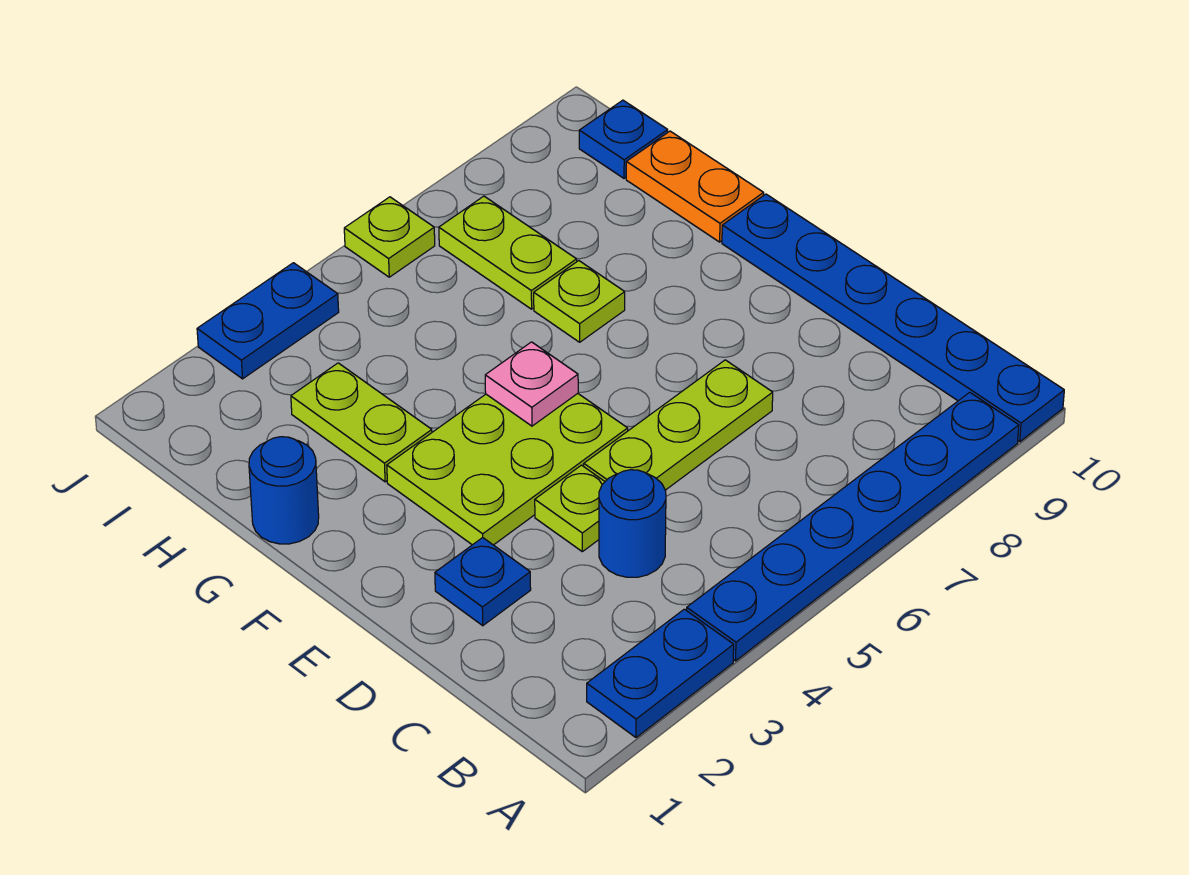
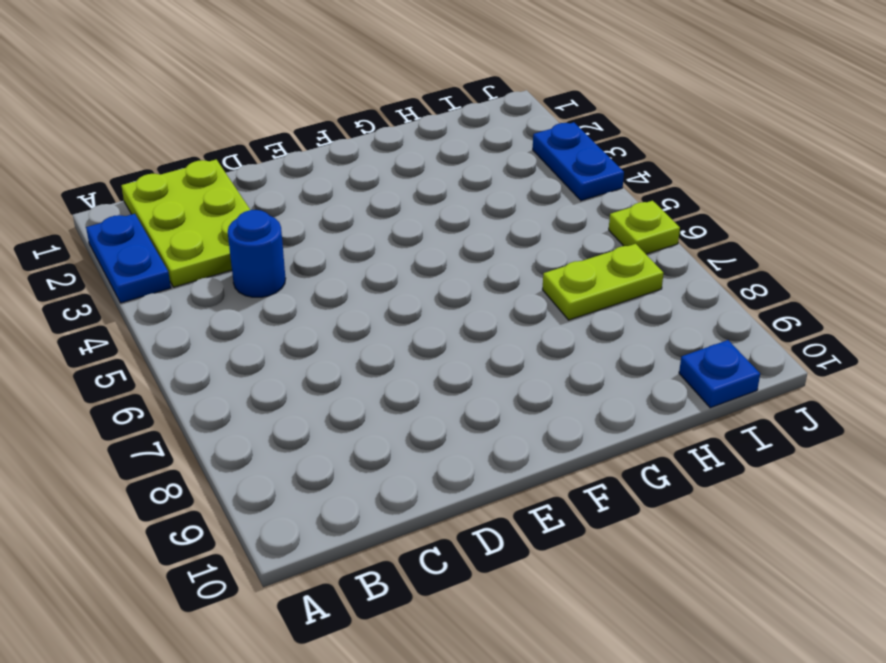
lime 2x3 plate [121,159,250,287] -> lime 2x3 plate moved to [387,394,628,545]
none -> blue 1x6 plate [687,392,1019,661]
none -> blue 1x6 plate [722,194,1064,442]
none -> blue 1x1 plate [435,538,531,626]

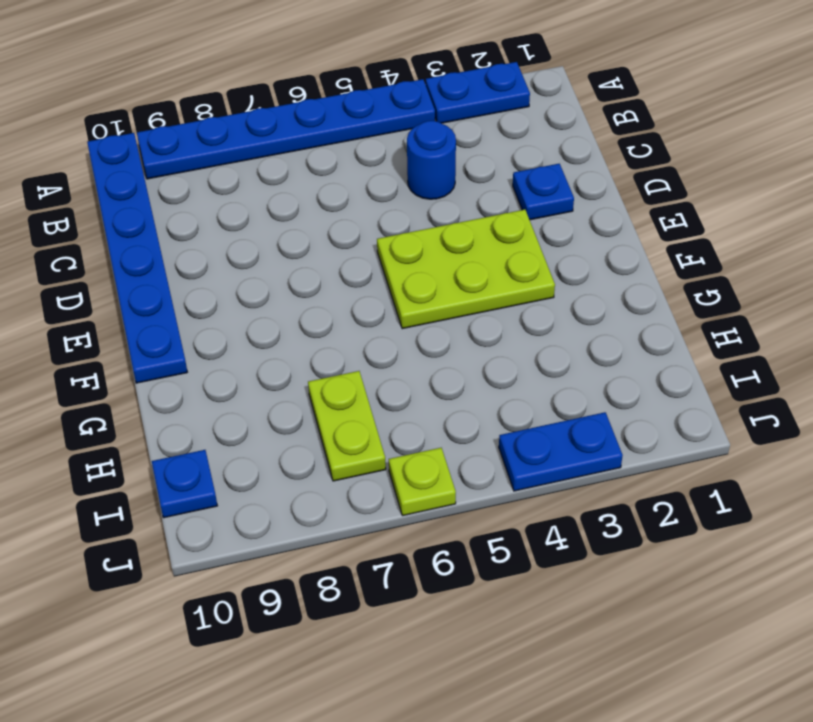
none -> lime 1x1 plate [535,465,605,552]
none -> lime 1x3 plate [584,360,773,490]
none -> blue 1x1 round brick [249,437,319,544]

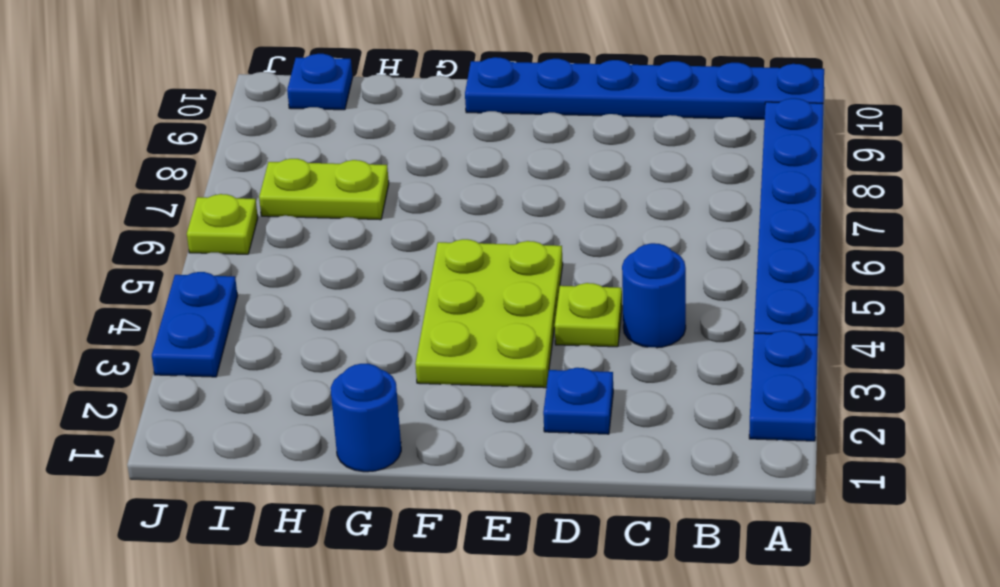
none -> lime 1x3 plate [584,360,773,490]
none -> lime 1x2 plate [291,363,432,482]
none -> lime 1x1 plate [534,261,625,342]

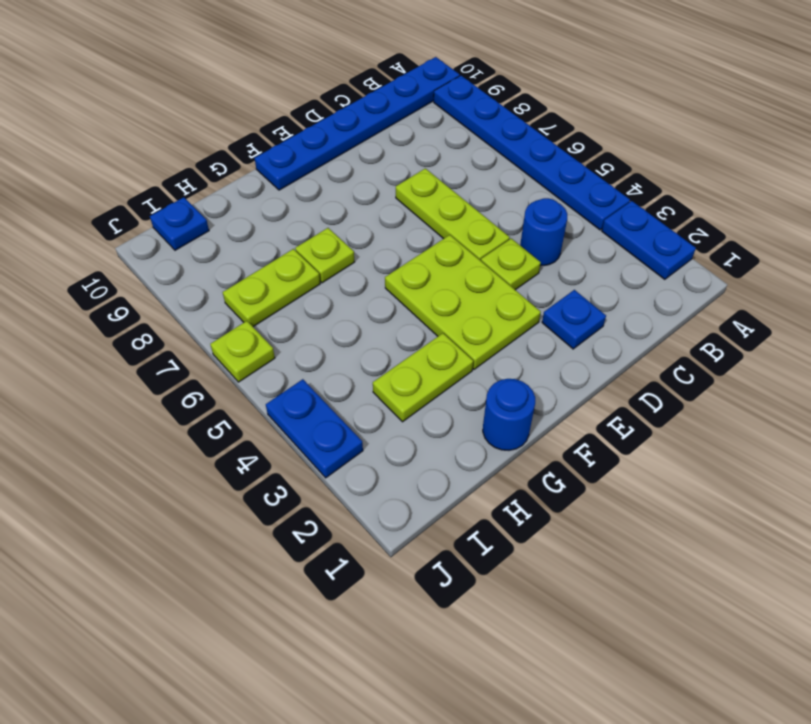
none -> orange 1x2 plate [626,131,764,242]
none -> pink 1x1 plate [485,342,578,426]

